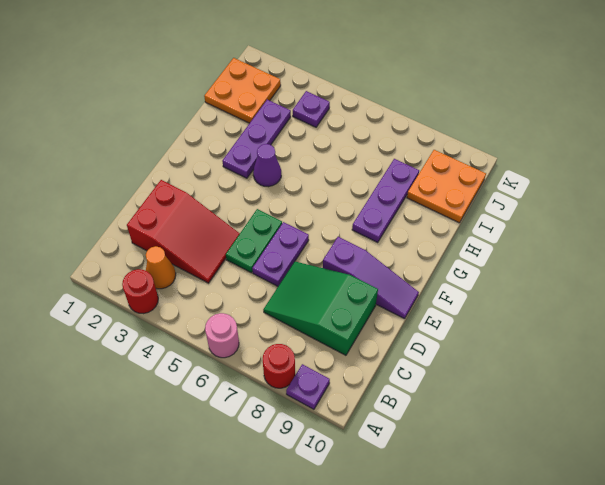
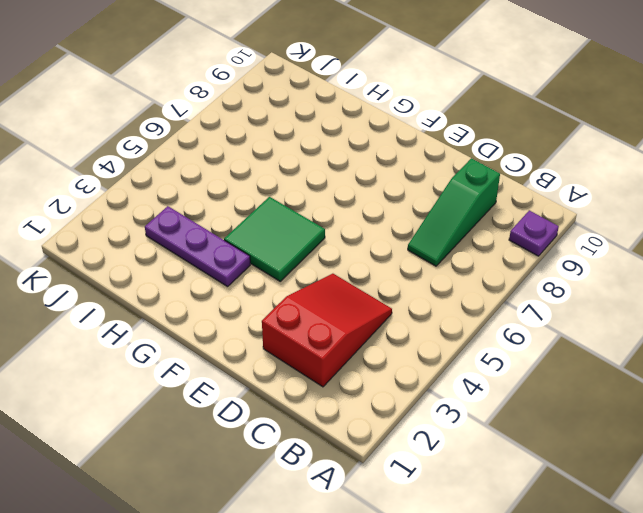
green 1x3 slope [408,158,500,266] -> green 2x3 slope [263,262,378,355]
green 2x2 tile [224,197,325,281] -> purple 1x1 cone [253,144,281,187]
none -> red 1x1 round brick [122,269,158,314]
none -> pink 1x1 round brick [205,313,239,358]
none -> red 1x1 round brick [263,344,295,388]

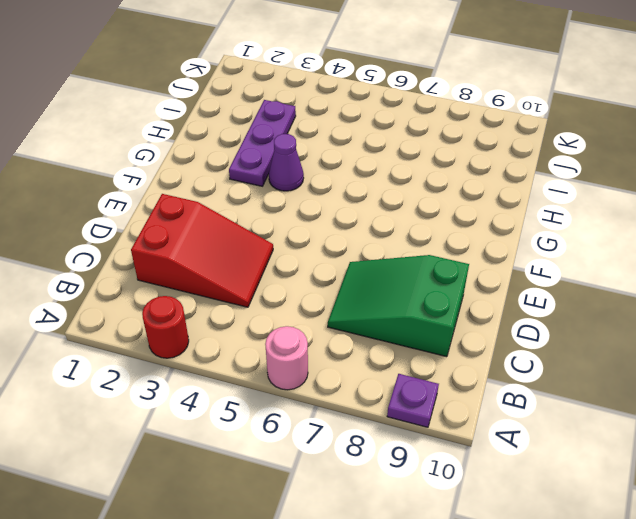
none -> red 1x1 round brick [263,344,295,388]
none -> orange 1x1 cone [146,246,176,289]
none -> green 1x2 plate [226,209,282,273]

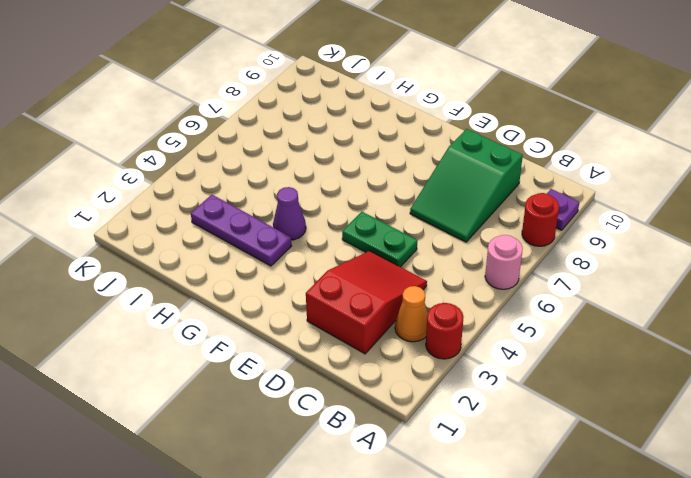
none -> purple 1x2 plate [252,222,309,286]
none -> purple 1x3 slope [323,237,419,319]
none -> purple 1x3 plate [352,159,419,242]

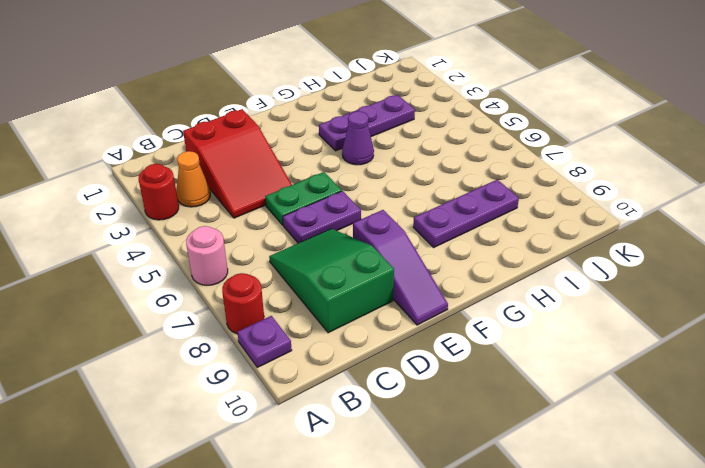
none -> orange 2x2 plate [204,58,281,123]
none -> orange 2x2 plate [407,150,486,223]
none -> purple 1x1 plate [293,91,330,127]

